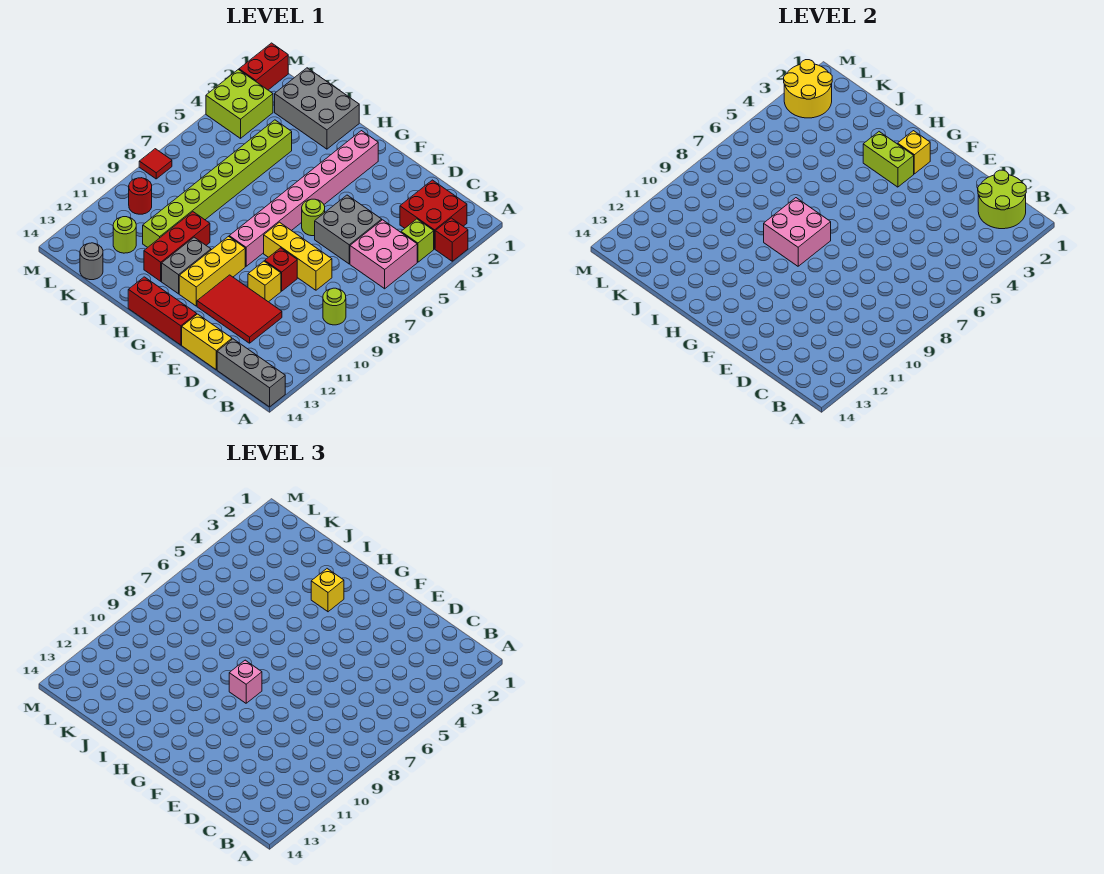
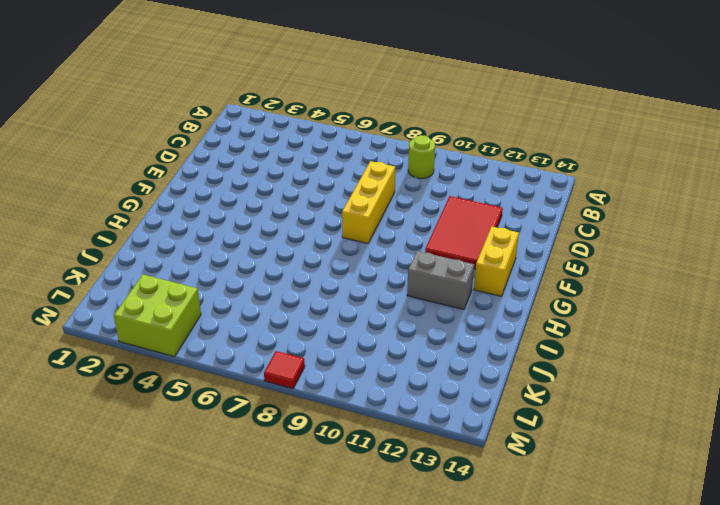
yellow 1x2 brick [474,226,519,296] -> yellow 1x2 brick moved to [182,314,232,370]
none -> red 1x1 brick [435,218,468,261]
none -> grey 1x3 brick [217,339,285,407]
none -> red 2x2 brick [400,180,467,249]
none -> lime 1x1 brick [401,219,434,262]

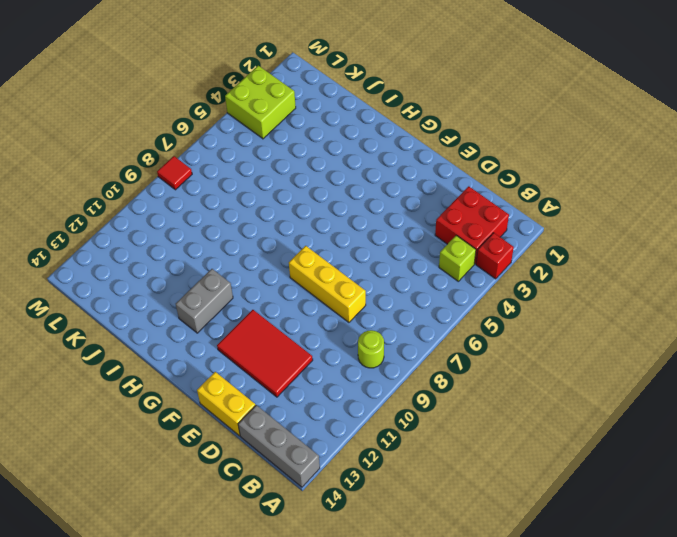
none -> pink 2x2 brick [350,220,417,289]
none -> grey 2x2 brick [315,195,382,264]
none -> red 1x1 brick [265,248,297,291]
none -> yellow 1x1 brick [248,261,281,302]

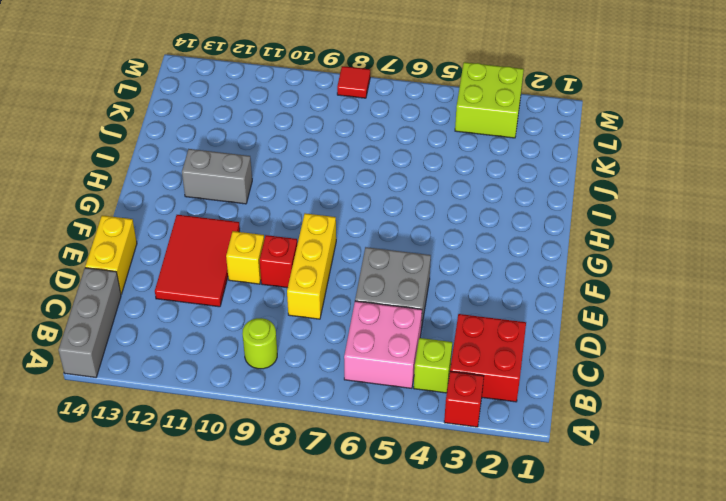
none -> lime 1x1 round brick [302,199,325,236]
none -> red 1x3 brick [128,277,197,345]
none -> pink 1x8 brick [229,131,378,266]
none -> yellow 1x3 brick [179,237,245,306]

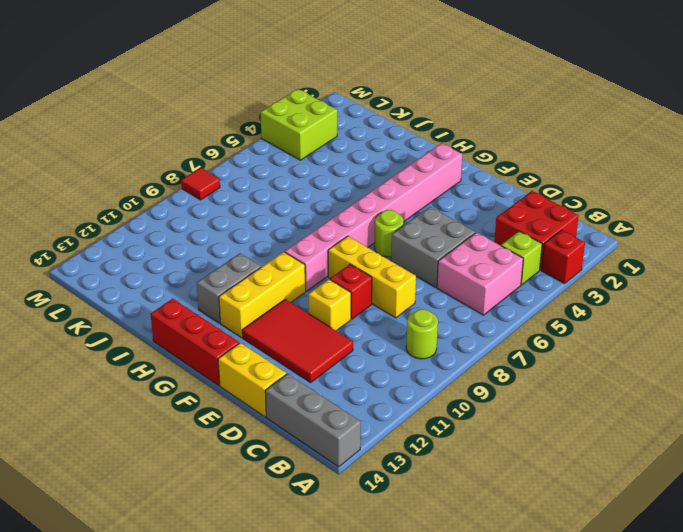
none -> grey 2x3 brick [275,68,359,149]
none -> red 1x3 brick [144,212,210,281]
none -> lime 1x8 brick [143,120,292,247]
none -> lime 1x1 round brick [113,217,136,253]

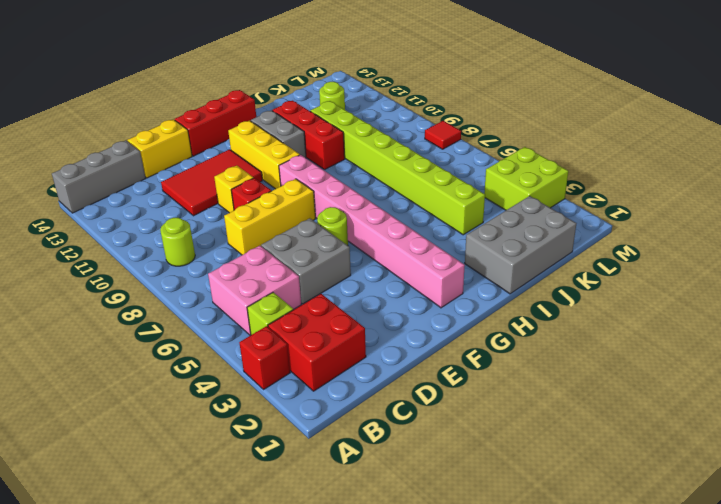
none -> grey 1x1 round brick [80,243,103,280]
none -> red 1x1 round brick [129,178,152,214]
none -> red 1x2 brick [239,43,288,90]
none -> lime 2x2 round brick [978,170,1026,229]

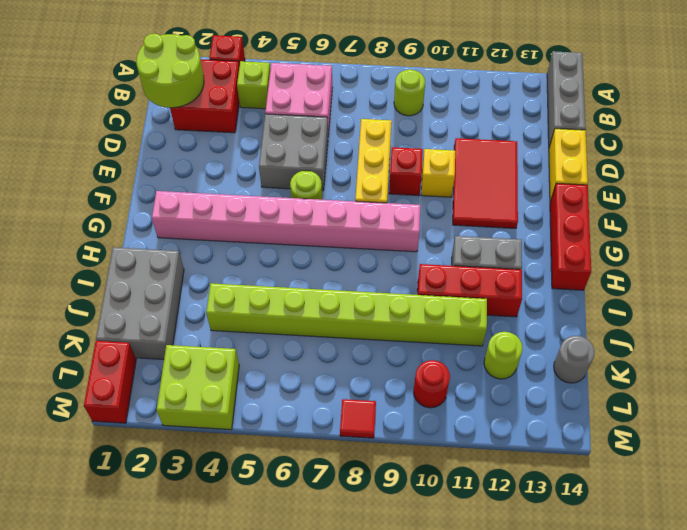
red 1x2 brick [84,341,136,423] -> red 1x2 brick turned to [239,43,288,90]
none -> yellow 1x3 brick [179,237,245,306]
none -> yellow 1x1 brick [898,131,930,174]
none -> lime 1x2 brick [863,132,914,187]
none -> pink 2x2 brick [764,198,831,266]

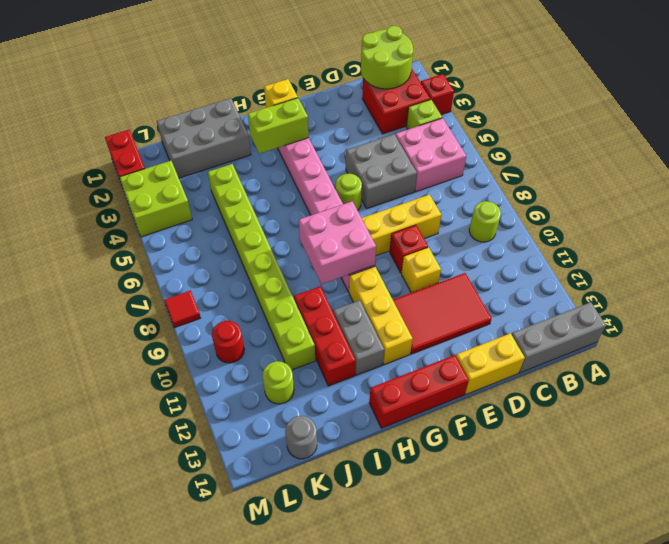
none -> yellow 2x2 round brick [784,60,832,118]
none -> pink 1x1 brick [229,660,262,703]
none -> yellow 1x1 brick [311,569,344,612]

